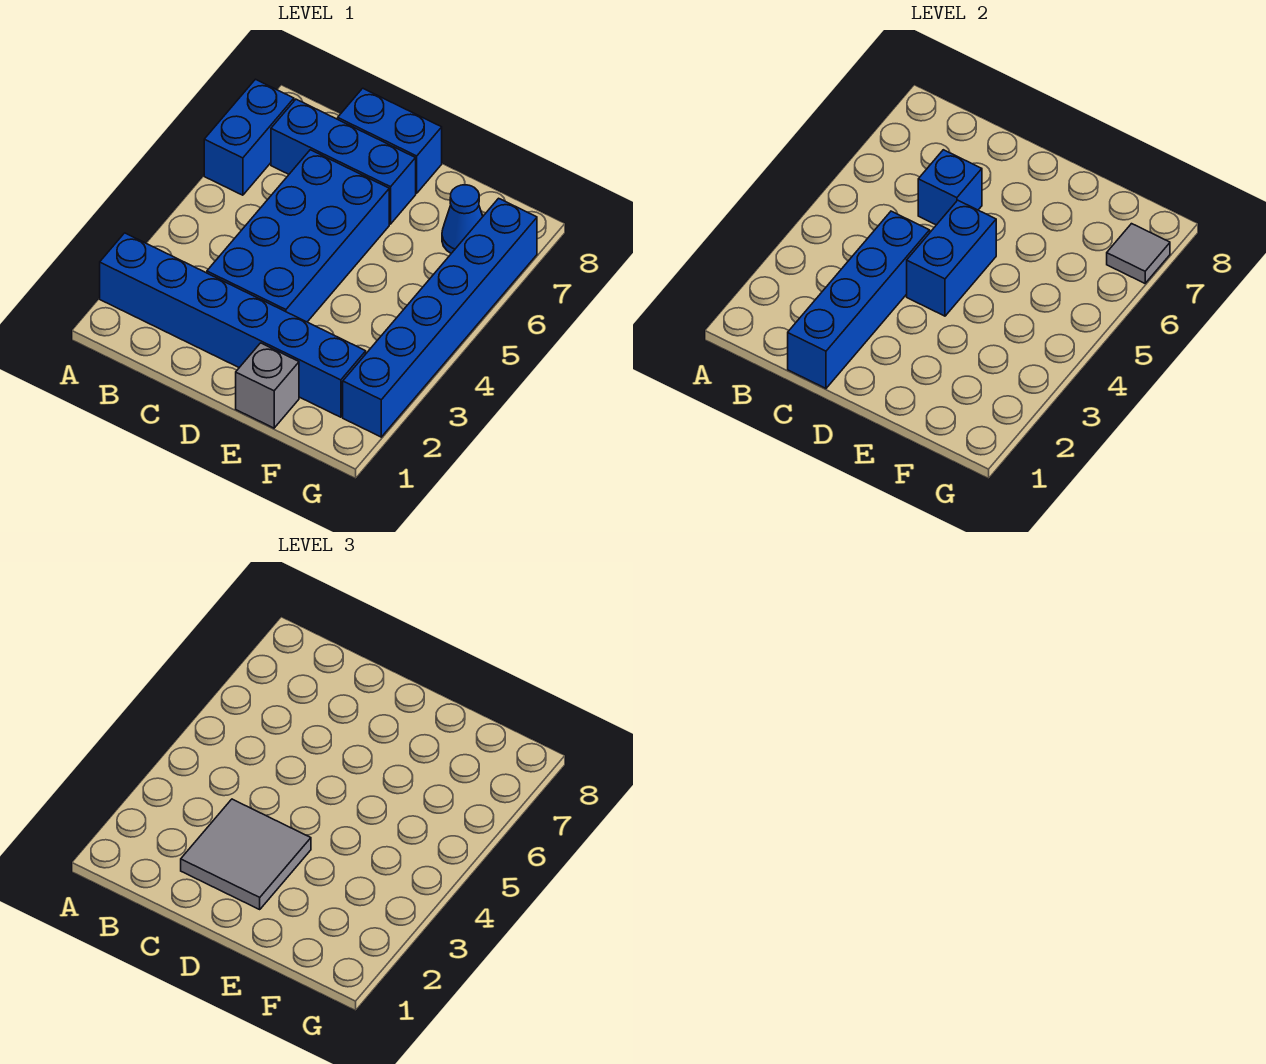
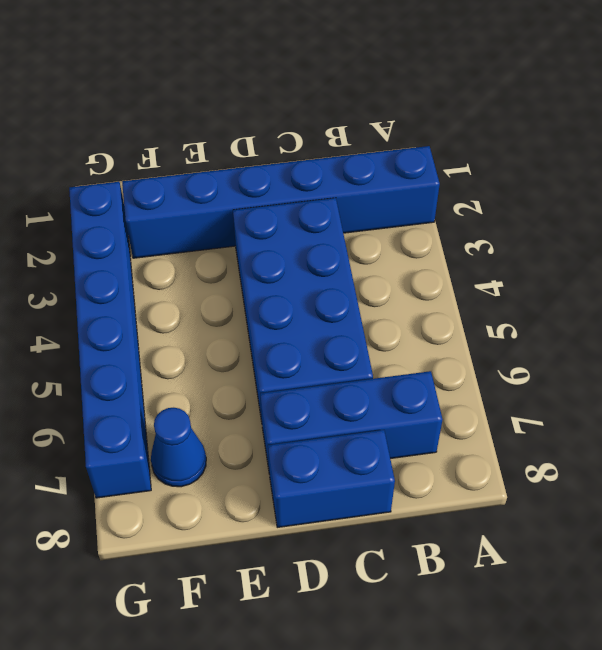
none -> blue 1x2 brick [204,79,294,195]
none -> grey 1x1 brick [236,343,299,428]
none -> blue 1x4 brick [788,211,930,388]

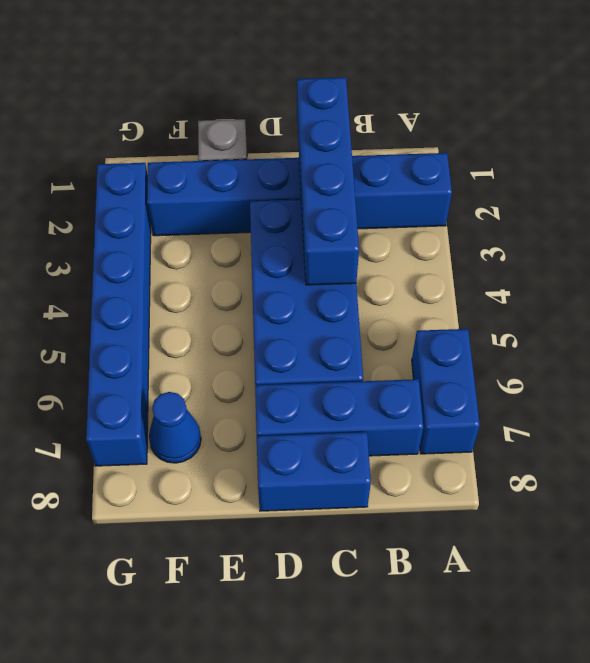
none -> blue 1x1 brick [918,150,982,225]
none -> blue 1x2 brick [907,200,996,316]
none -> grey 1x1 tile [1107,224,1170,283]

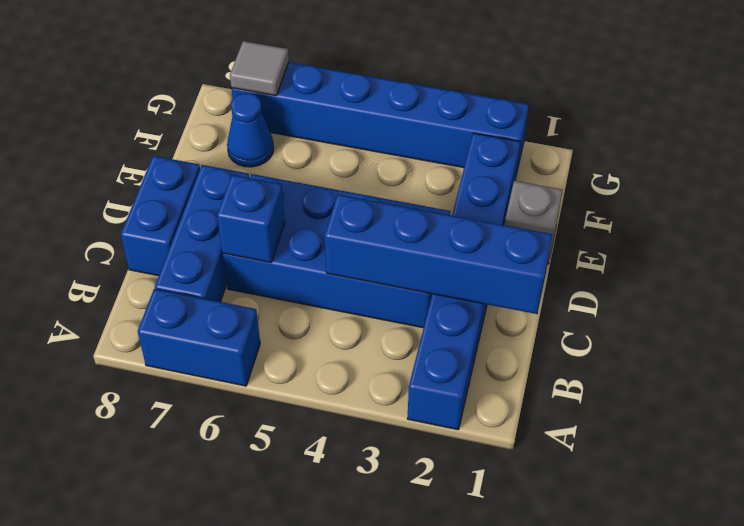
none -> blue 1x2 brick [907,200,996,316]
none -> grey 2x2 tile [181,799,311,909]

